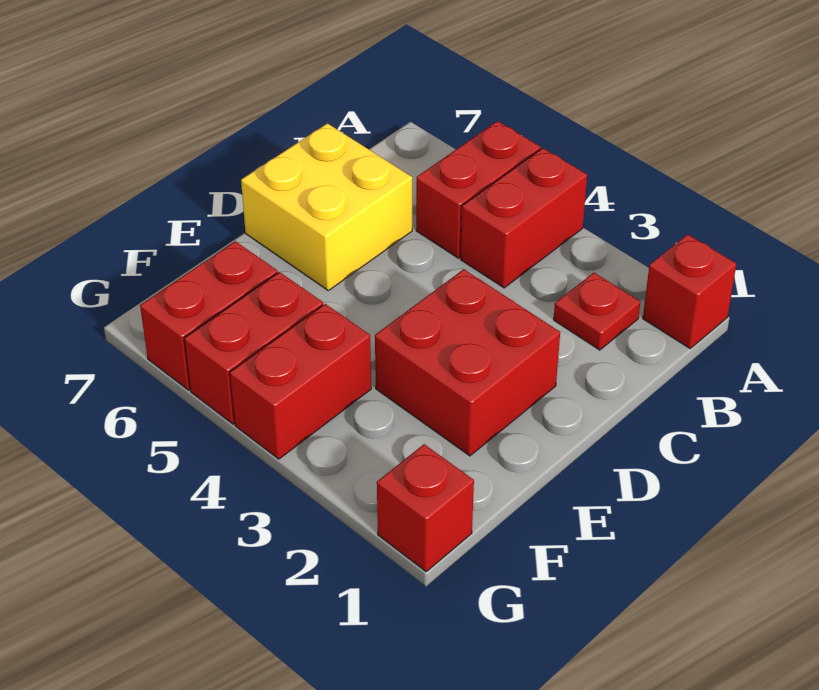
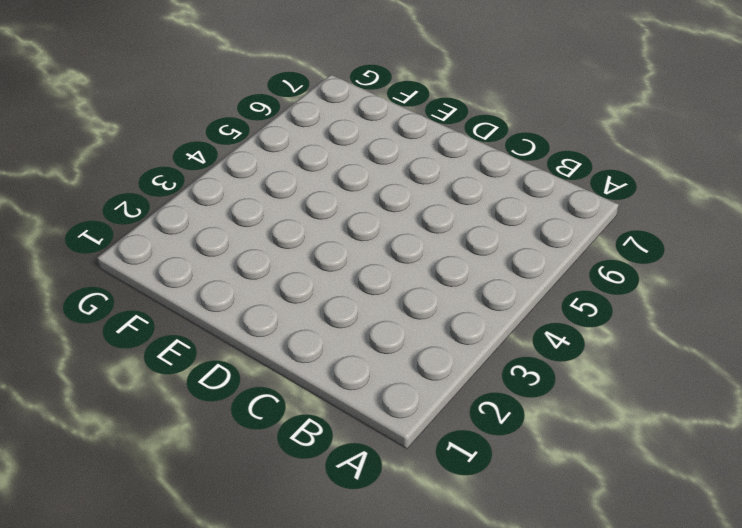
none -> red 1x1 brick [643,234,736,348]
none -> red 1x2 brick [461,148,587,288]

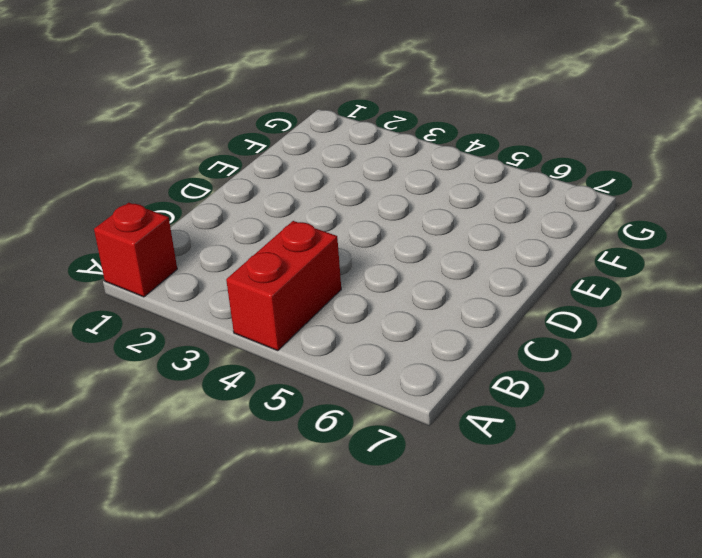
none -> red 1x2 brick [416,121,541,258]
none -> red 1x1 plate [554,273,640,350]

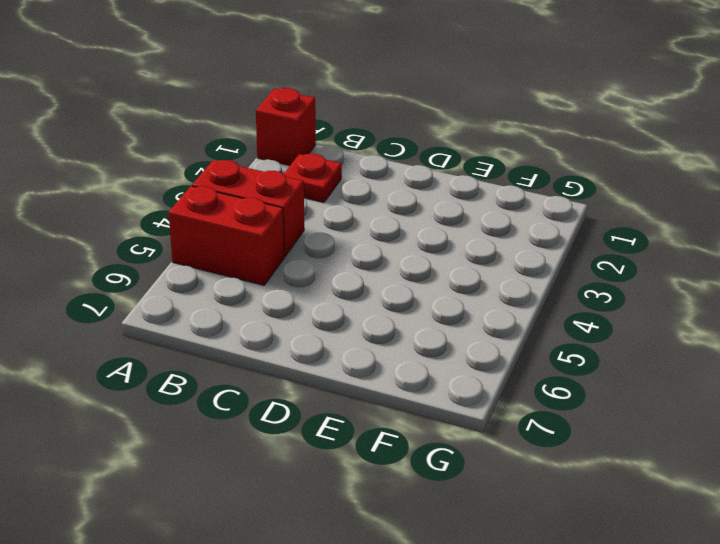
none -> yellow 2x2 brick [241,123,412,291]
none -> red 2x2 brick [375,269,560,456]

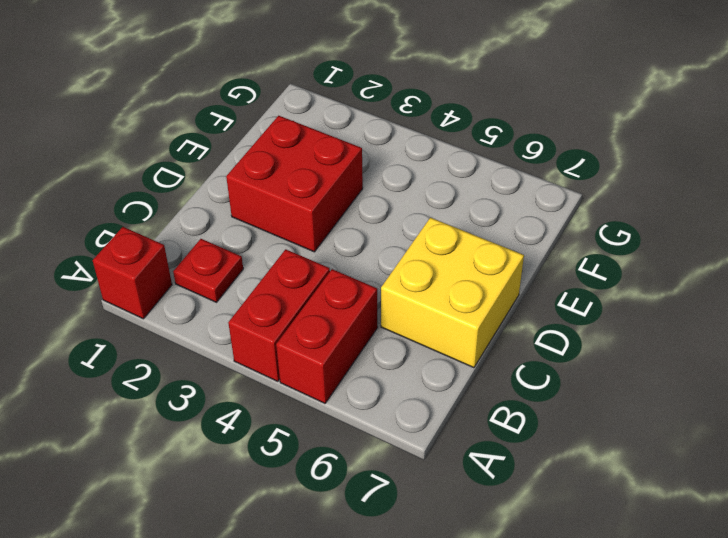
none -> red 1x2 brick [230,304,371,459]
none -> red 1x2 brick [184,272,323,424]

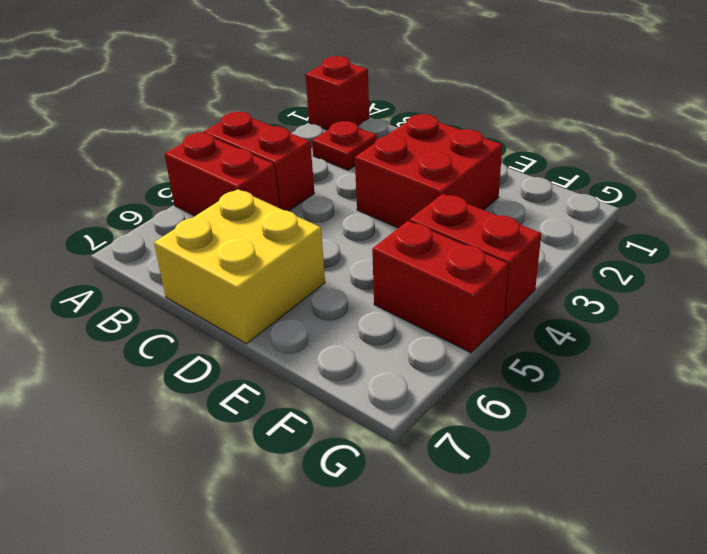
none -> red 1x2 brick [140,241,278,390]
none -> red 1x1 brick [377,444,474,572]

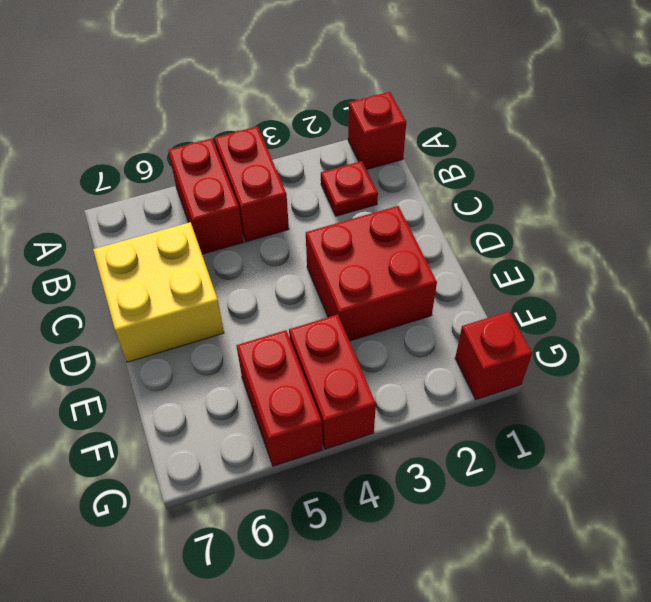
none -> red 1x2 brick [140,241,278,390]

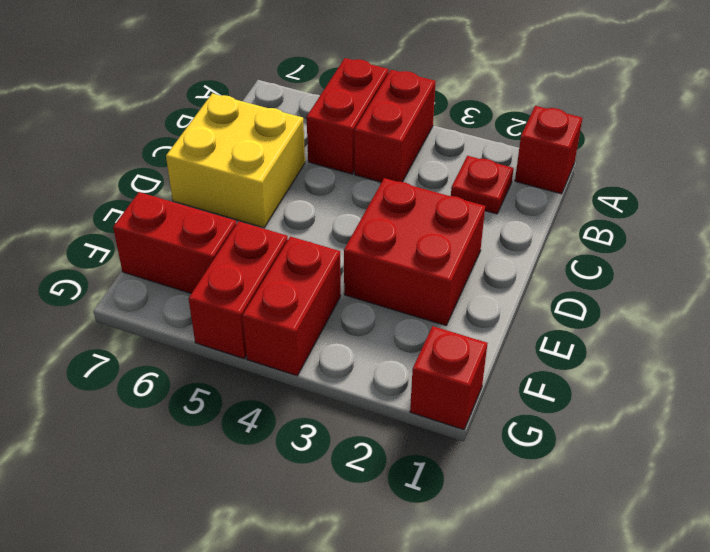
red 1x2 brick [113,192,236,294] -> red 1x2 brick turned to [140,241,278,390]

